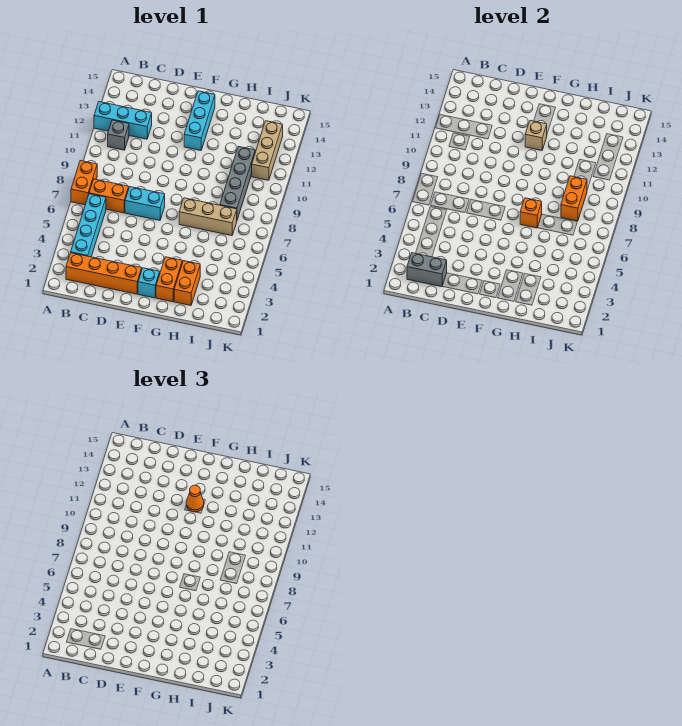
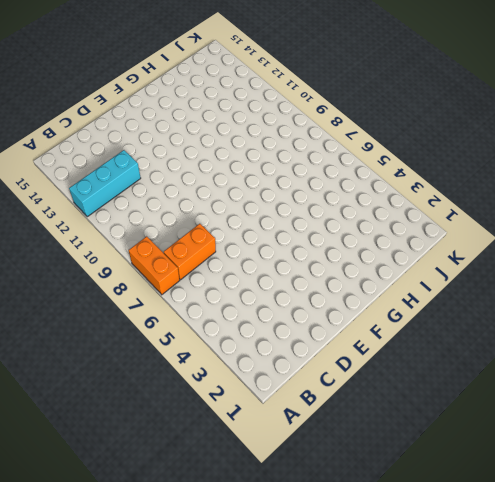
none -> orange 1x4 brick [66,253,142,294]
none -> cyan 1x4 brick [71,194,106,257]
none -> grey 1x1 brick [108,120,129,150]

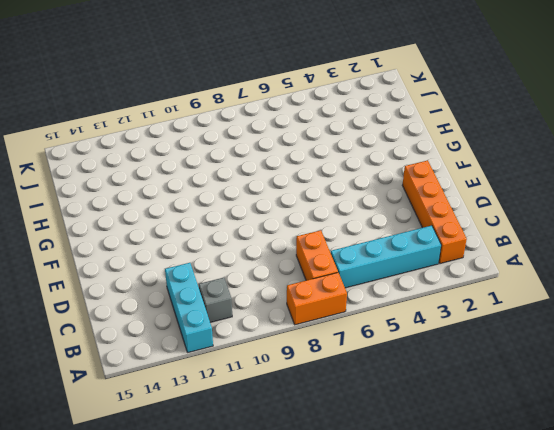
none -> cyan 1x2 brick [125,187,165,220]
none -> cyan 1x1 brick [138,268,160,298]
none -> cyan 1x3 brick [184,91,215,150]

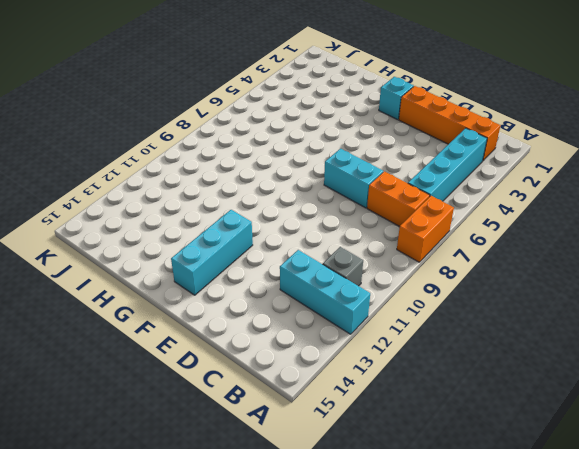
none -> orange 1x2 brick [156,257,182,302]
none -> tan 1x3 brick [179,198,237,236]
none -> orange 1x2 brick [174,261,200,305]

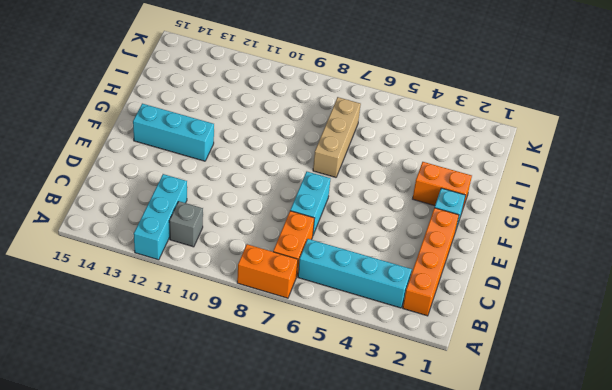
none -> orange 1x2 brick [174,261,200,305]
none -> grey 1x4 brick [220,146,255,219]
none -> tan 1x3 brick [252,121,283,180]

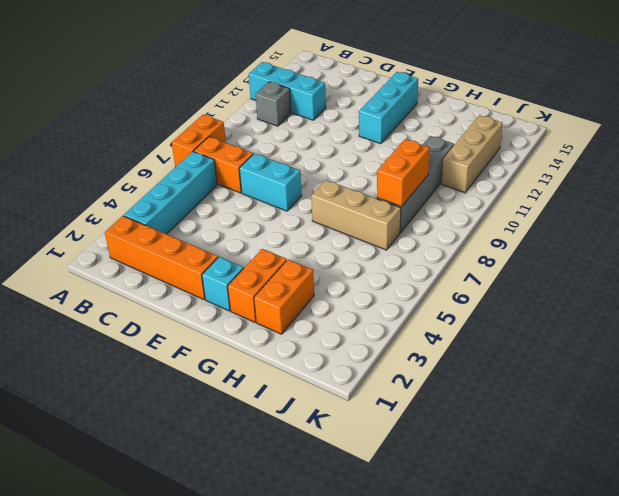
none -> grey 1x2 brick [407,253,447,287]
none -> tan 1x1 brick [525,121,547,150]
none -> orange 1x1 brick [520,198,542,228]

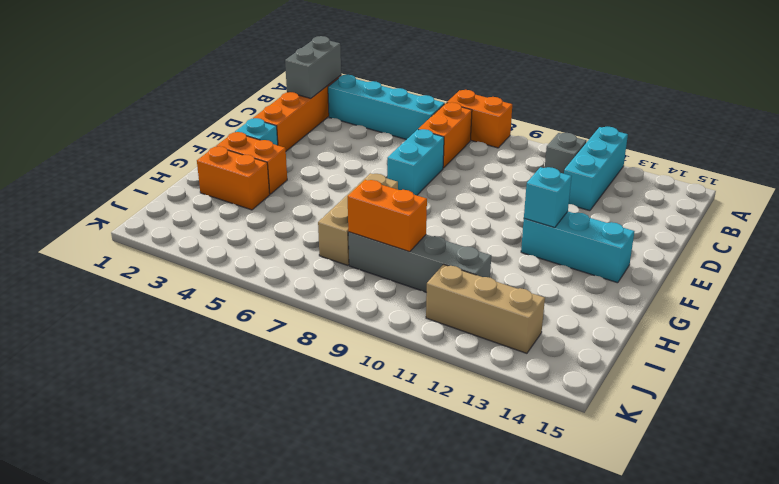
cyan 1x1 brick [524,167,572,227] -> tan 1x1 brick [525,121,547,150]
none -> orange 1x1 brick [520,198,542,228]
none -> orange 1x1 cone [186,485,204,512]

